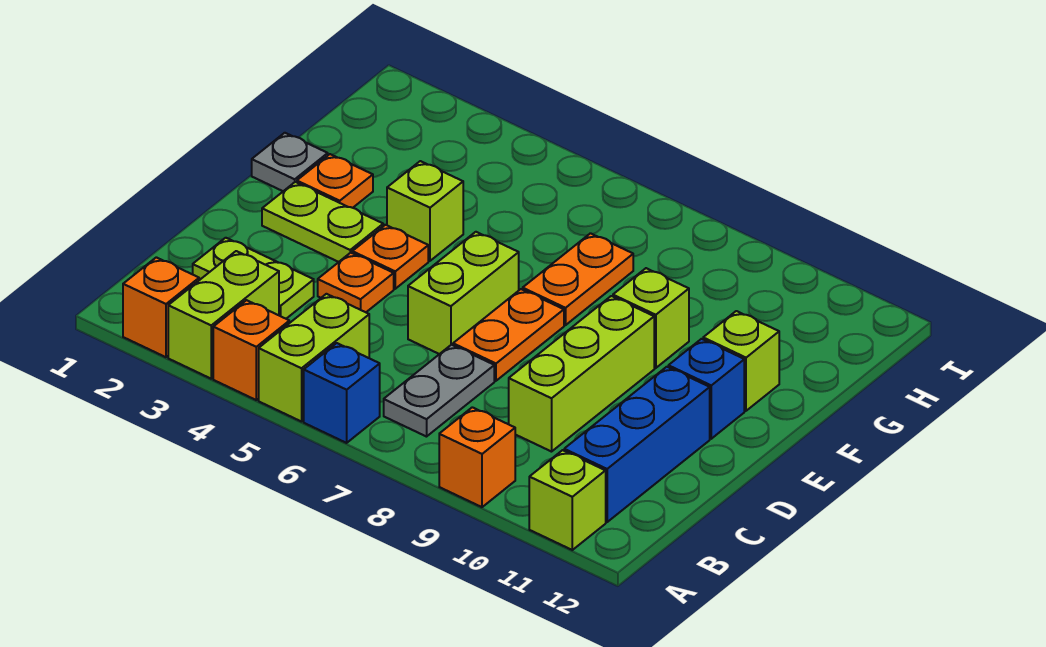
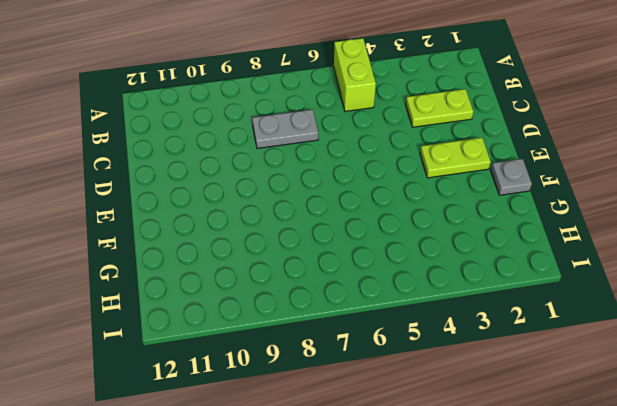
grey 1x2 plate [252,109,318,149] -> grey 1x2 plate turned to [384,345,494,437]
none -> orange 1x1 brick [123,257,199,357]
none -> lime 1x2 brick [168,251,279,379]
none -> orange 1x1 brick [213,300,289,400]

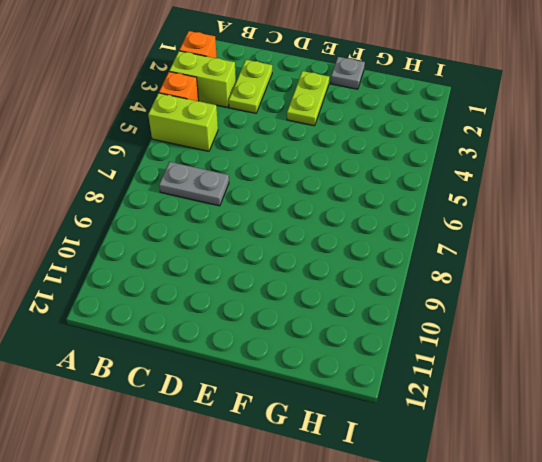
none -> blue 1x1 brick [304,343,380,443]
none -> orange 1x1 brick [439,407,515,507]
none -> lime 1x1 brick [529,450,606,550]

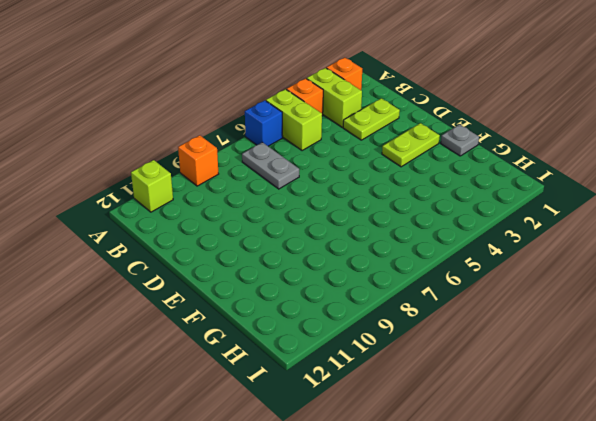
none -> blue 1x3 brick [564,367,710,522]
none -> lime 1x3 brick [509,296,654,452]
none -> orange 1x1 plate [318,253,394,312]

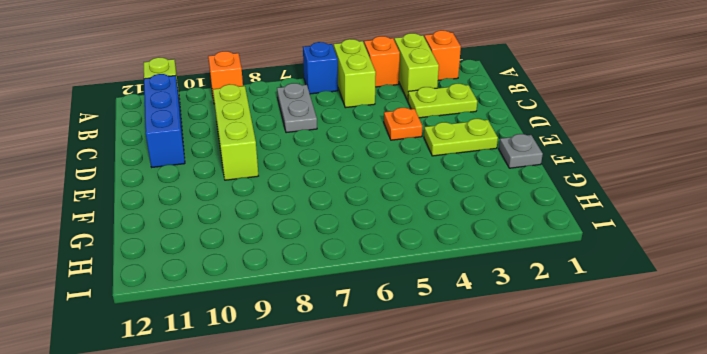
none -> lime 1x2 brick [408,232,519,354]
none -> orange 1x2 plate [453,289,564,381]
none -> orange 1x1 plate [352,225,428,289]

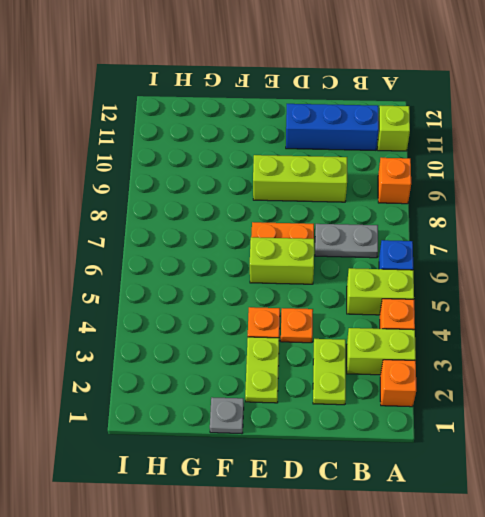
none -> blue 1x1 brick [668,339,744,439]
none -> orange 1x1 plate [297,154,373,208]
none -> lime 1x1 brick [387,161,463,261]

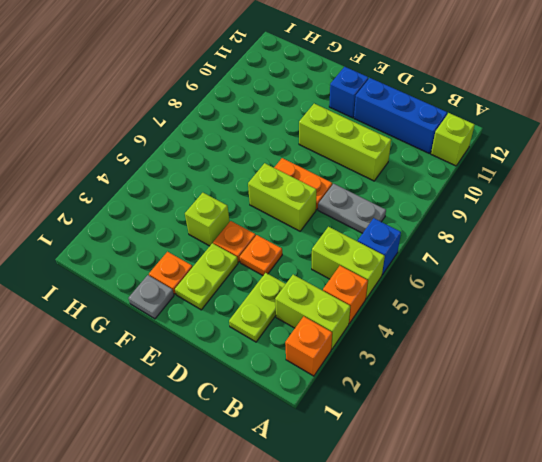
none -> orange 1x1 brick [439,407,515,507]
none -> orange 1x2 plate [523,233,633,325]
none -> lime 1x1 brick [613,268,689,368]

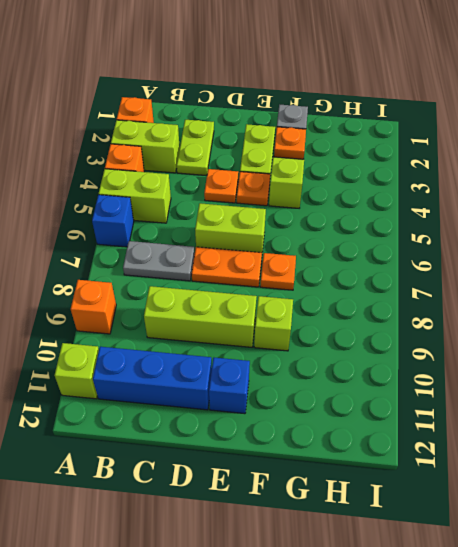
orange 1x1 plate [260,253,296,290] -> orange 1x2 plate [523,233,633,325]
none -> lime 1x1 brick [703,311,779,411]

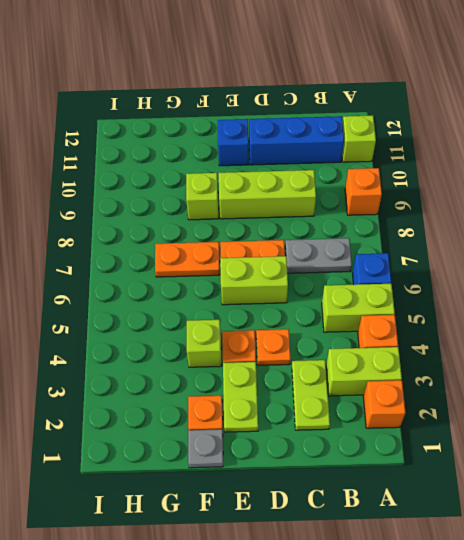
none -> lime 1x1 brick [703,311,779,411]

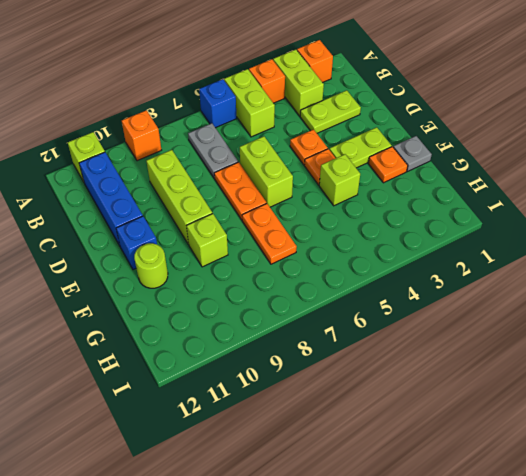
lime 1x1 round brick [134,243,168,288] -> lime 1x1 brick [703,311,779,411]

